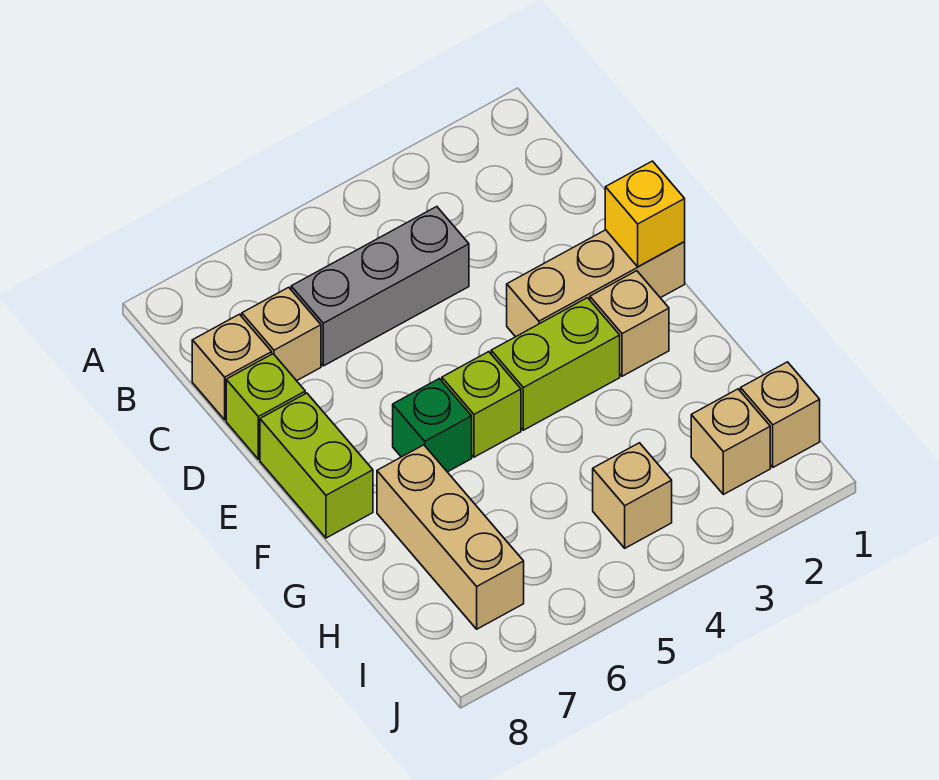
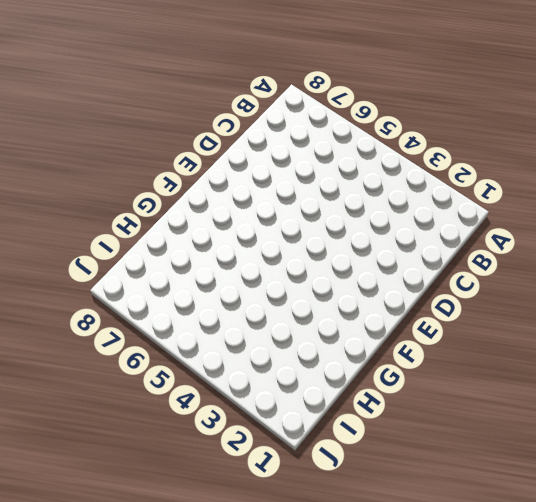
none -> grey 1x3 brick [291,207,469,366]
none -> tan 1x1 brick [242,287,321,381]
none -> tan 1x1 brick [192,314,272,420]

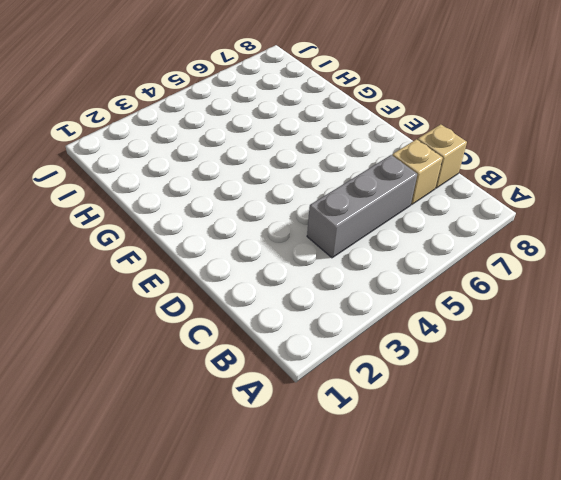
none -> lime 1x1 brick [226,354,305,459]
none -> tan 1x3 brick [507,230,685,337]
none -> lime 1x2 brick [260,393,373,538]

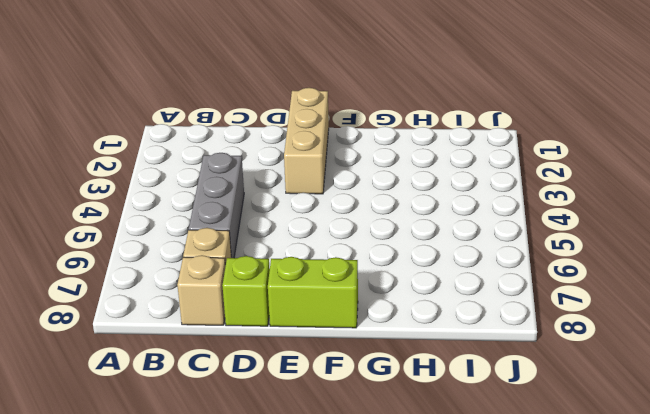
none -> tan 1x1 brick [590,271,669,376]
none -> lime 1x2 brick [491,298,620,430]
none -> lime 1x1 brick [442,352,521,457]

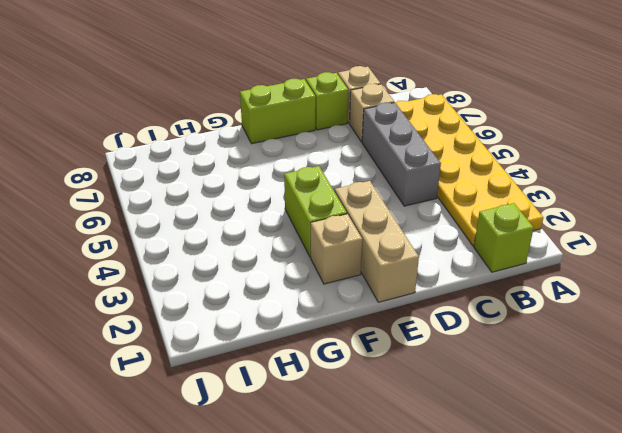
yellow 2x6 plate [395,94,543,246] -> none
lime 1x1 brick [474,203,534,272] -> lime 1x1 brick moved to [442,352,521,457]
none -> green 1x1 brick [393,379,472,472]
none -> tan 1x3 brick [377,445,524,629]
none -> tan 1x1 brick [741,362,820,467]

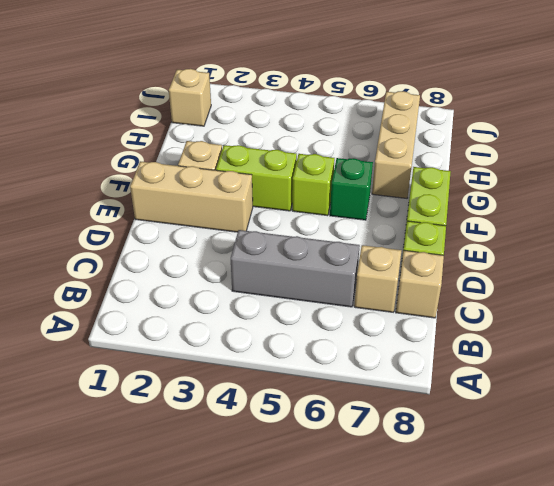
none -> tan 1x1 brick [691,389,770,494]
none -> tan 1x1 brick [593,443,672,548]
none -> yellow 1x1 brick [605,161,685,267]

